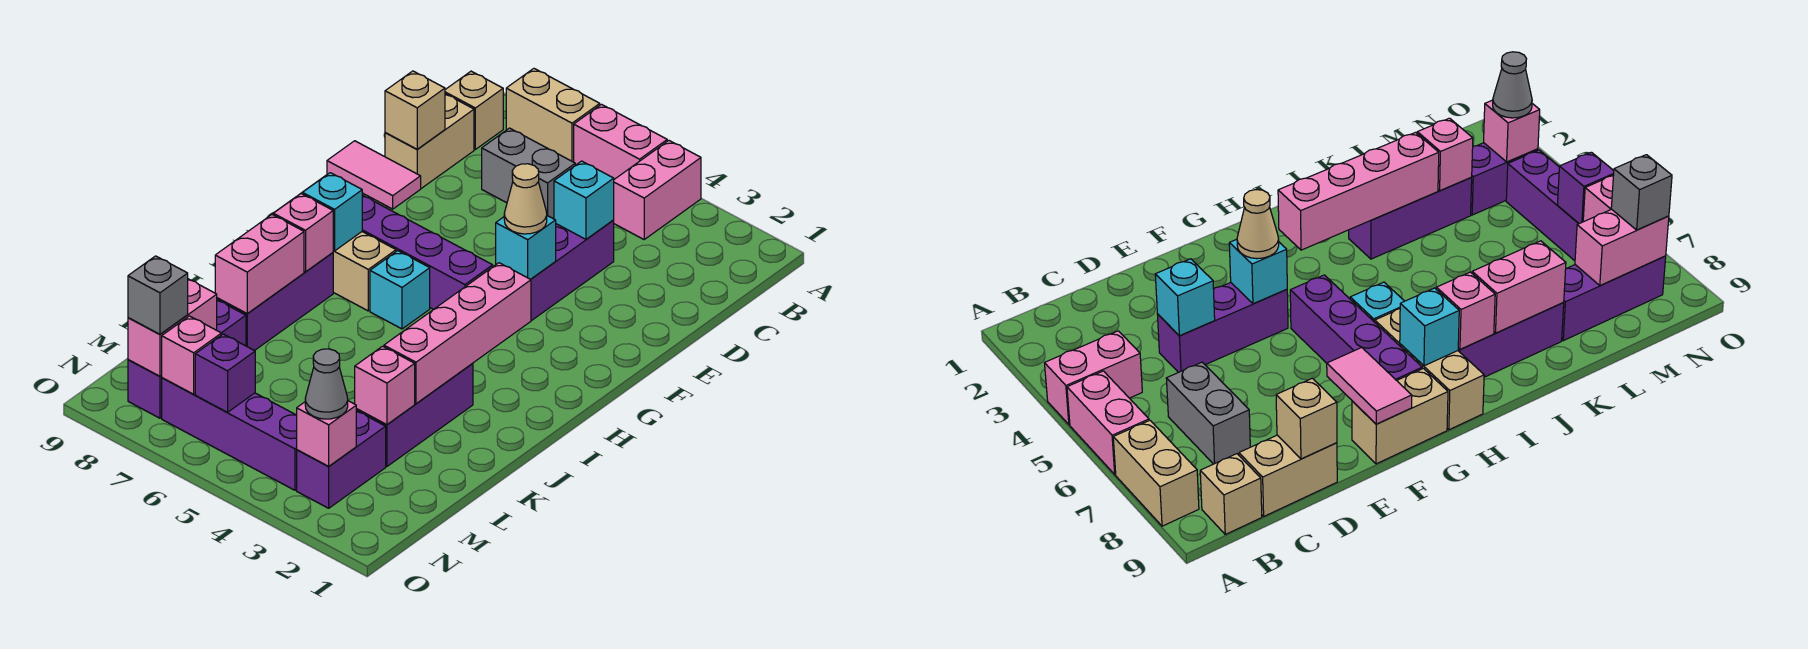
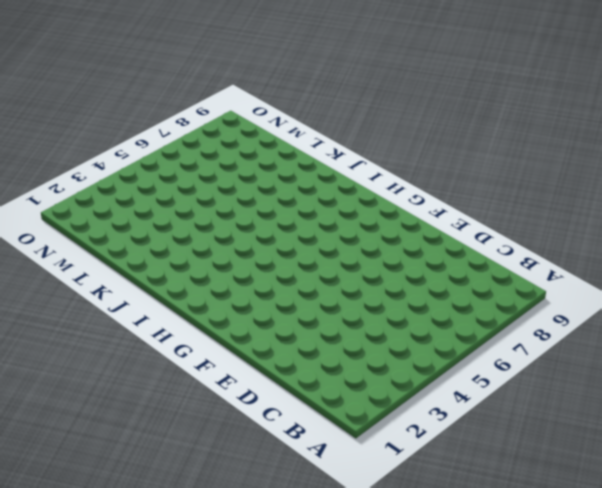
none -> pink 1x2 brick [614,141,701,239]
none -> pink 1x2 brick [574,104,667,179]
none -> tan 1x2 brick [506,69,600,162]
none -> tan 1x1 brick [445,71,503,149]

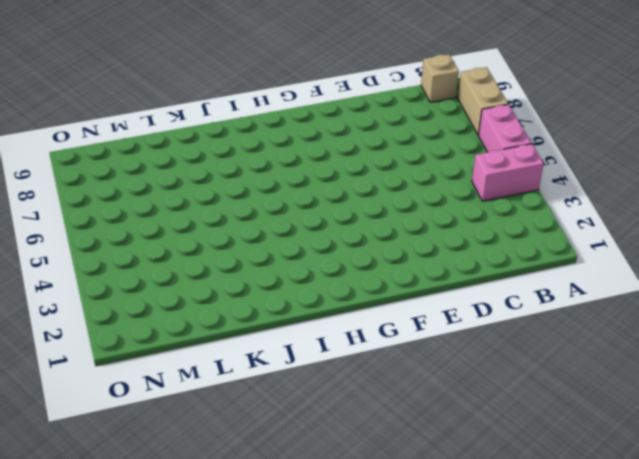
none -> grey 1x2 brick [482,128,575,219]
none -> tan 1x2 brick [385,94,474,188]
none -> purple 1x3 brick [531,220,614,321]
none -> tan 1x2 brick [1352,368,1448,464]

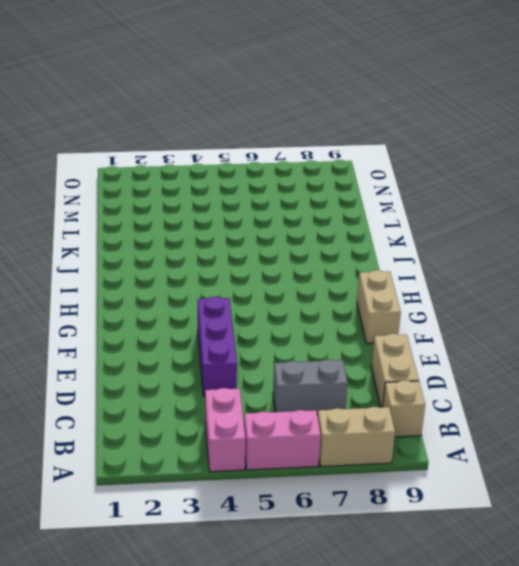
none -> purple 1x4 brick [362,195,493,310]
none -> cyan 1x1 brick [370,251,430,329]
none -> tan 1x3 brick [271,209,396,311]
none -> purple 1x3 brick [217,253,333,351]

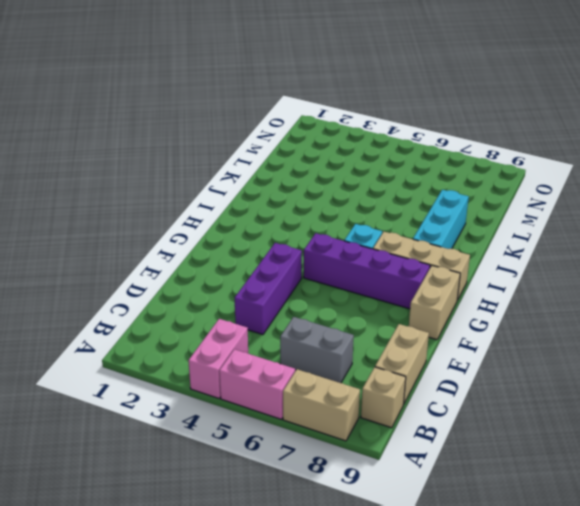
cyan 1x3 brick [413,190,469,249] -> purple 1x3 brick [217,253,333,351]
none -> purple 1x3 brick [356,364,473,467]
none -> purple 1x3 brick [128,300,246,418]
none -> purple 1x2 brick [297,411,386,508]
none -> purple 1x4 brick [162,378,297,490]

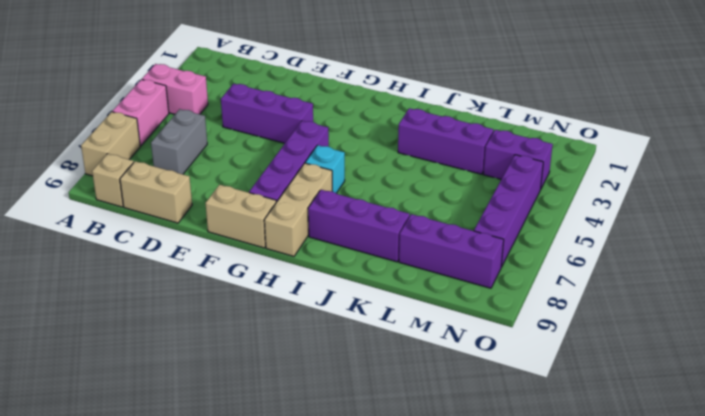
none -> cyan 1x1 brick [554,161,614,239]
none -> tan 1x1 brick [385,71,445,149]
none -> cyan 1x1 brick [496,216,556,279]
none -> pink 1x2 tile [327,141,421,209]

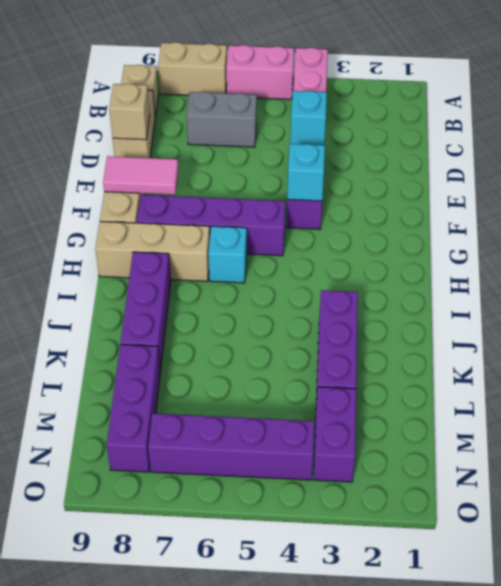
none -> pink 1x4 brick [384,263,531,404]
none -> cyan 1x1 brick [302,173,362,251]
none -> pink 1x1 brick [273,194,333,272]
none -> pink 1x2 brick [215,215,304,314]

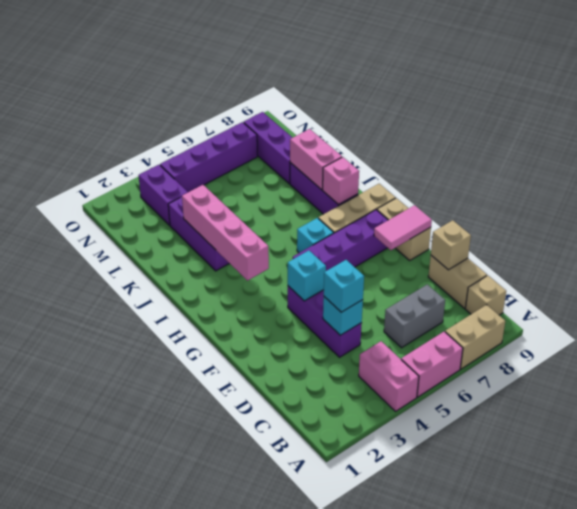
cyan 1x1 brick [324,260,364,312] -> cyan 1x1 brick moved to [302,173,362,251]
none -> pink 1x1 brick [355,346,415,425]
none -> pink 1x2 brick [128,279,217,376]
none -> pink 1x1 brick [297,401,356,466]
none -> purple 1x1 brick [195,334,255,412]

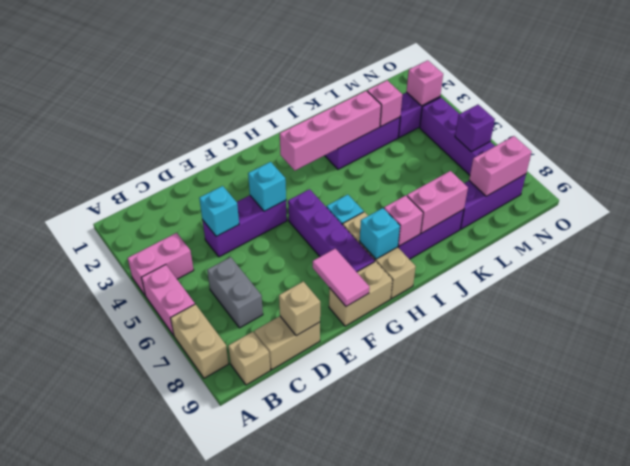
none -> pink 1x1 brick [161,316,221,394]
none -> tan 1x1 cone [504,164,547,234]
none -> grey 1x1 cone [305,349,348,419]
none -> grey 1x1 brick [128,256,188,334]

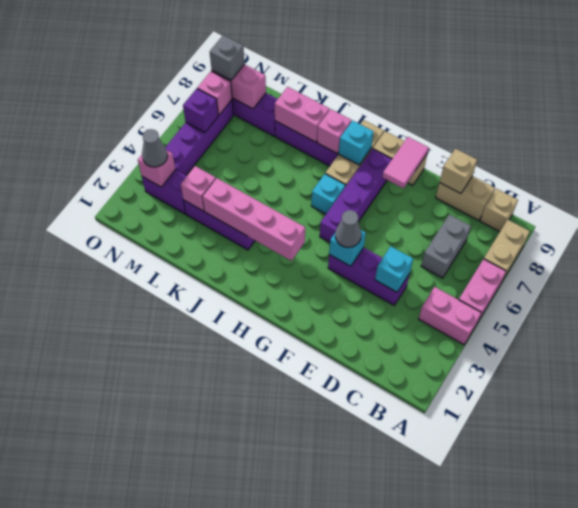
grey 1x1 cone [335,210,361,247] -> tan 1x1 cone [504,164,547,234]

